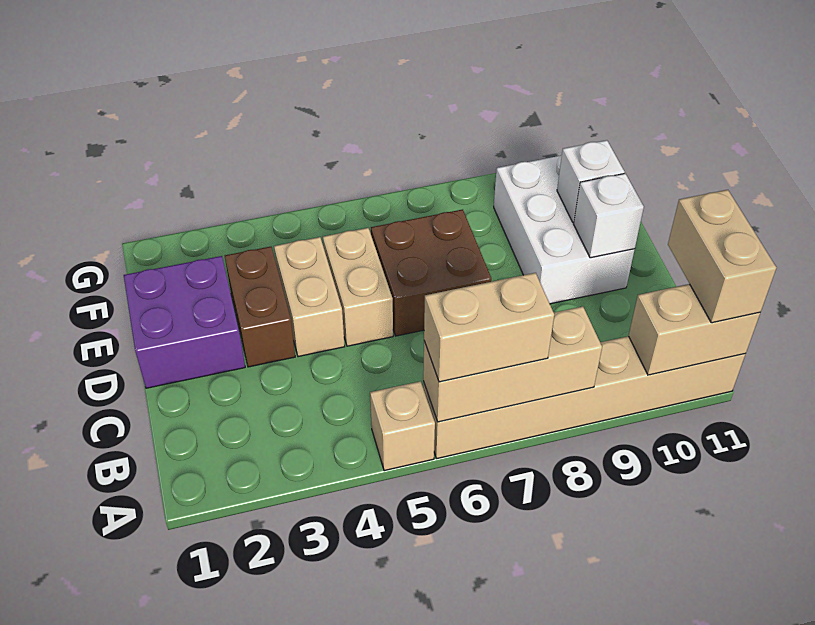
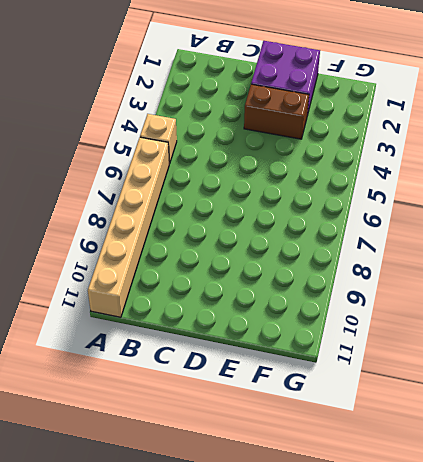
none -> tan 1x2 brick [274,237,345,357]
none -> tan 1x2 brick [323,228,393,346]
none -> brown 2x2 brick [371,209,491,336]

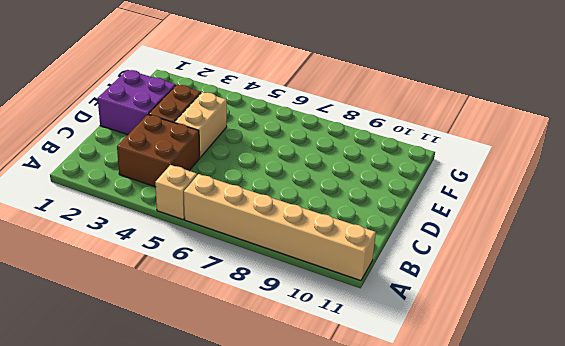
brown 2x2 brick [117,115,200,187] -> brown 2x2 brick moved to [371,209,491,336]
none -> tan 1x2 brick [323,228,393,346]
none -> white 2x3 brick [494,155,635,304]
none -> tan 1x3 brick [423,307,602,422]

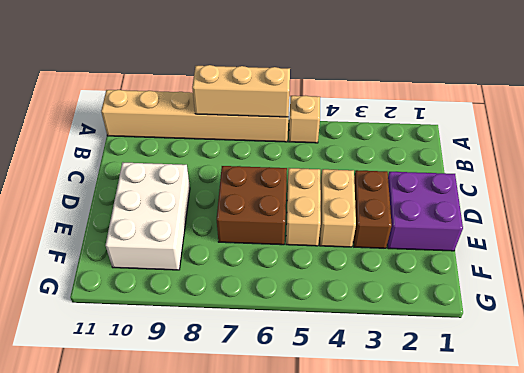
none -> tan 1x2 brick [629,284,760,375]
none -> white 1x1 brick [574,174,644,258]
none -> white 1x1 brick [557,140,624,223]

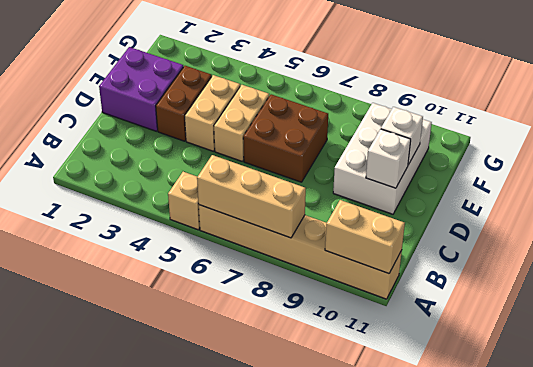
none -> tan 1x2 brick [424,273,554,382]
none -> tan 1x2 brick [668,190,776,323]

